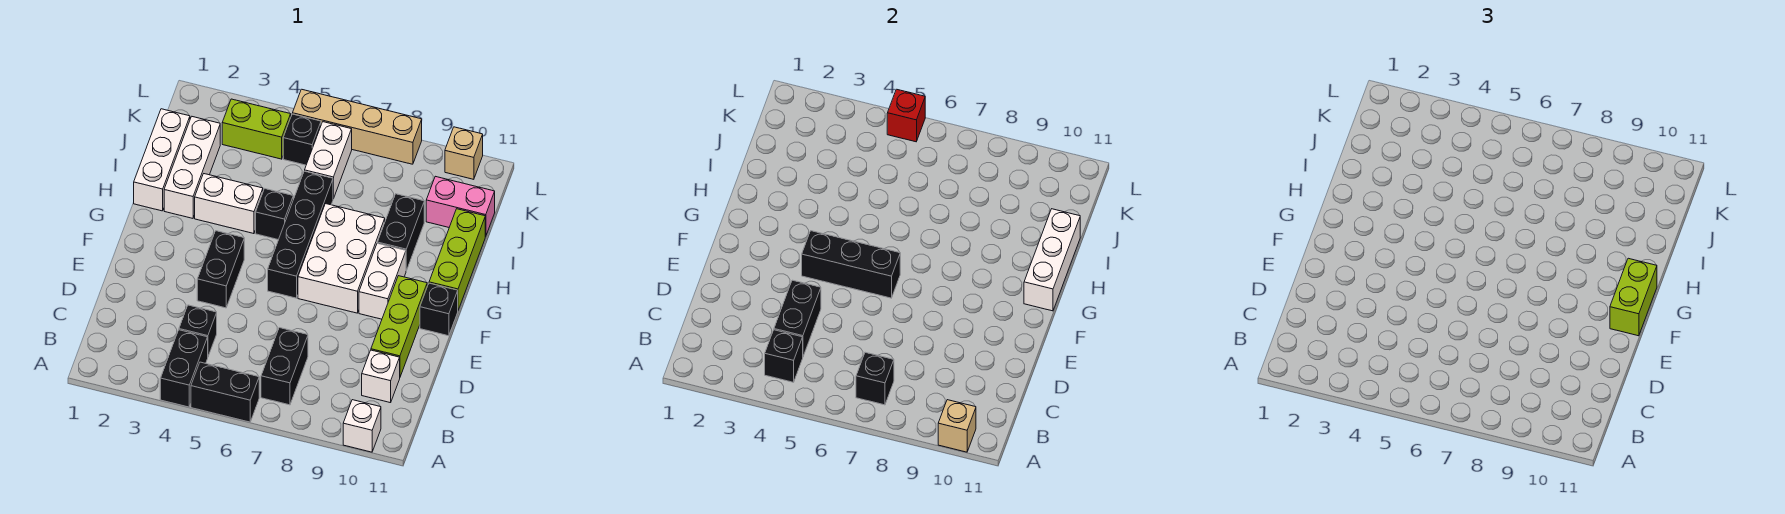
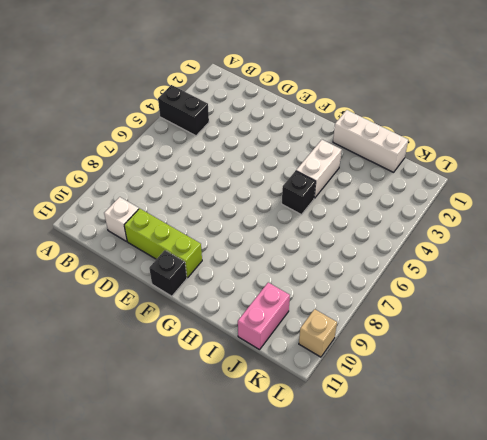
none -> black 1x2 brick [191,362,259,422]
none -> white 1x1 brick [343,400,381,452]
none -> black 1x2 brick [261,328,308,405]
none -> black 1x1 brick [179,305,217,356]

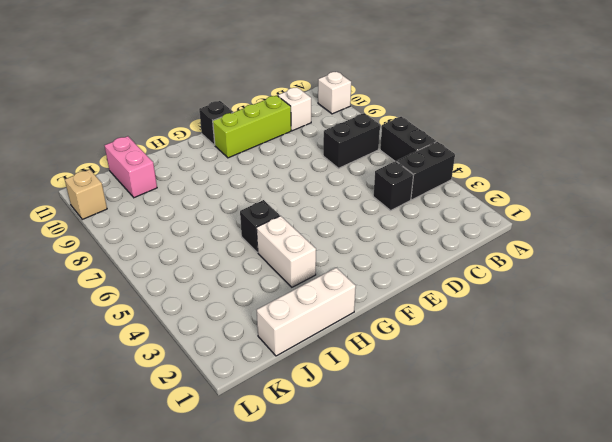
none -> black 1x2 brick [197,231,244,308]
none -> black 1x4 brick [268,171,333,298]
none -> white 2x3 brick [298,204,385,313]
none -> white 1x2 brick [359,243,406,319]

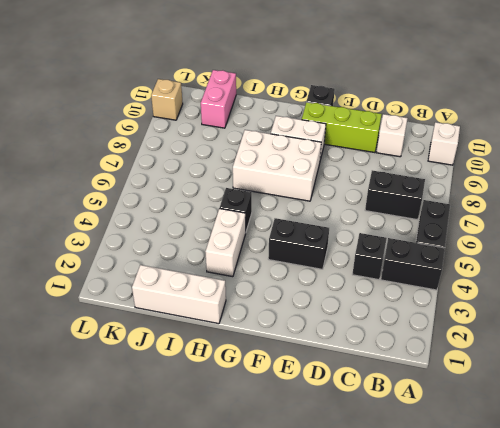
none -> black 1x4 brick [268,171,333,298]
none -> lime 1x3 brick [429,209,485,310]
none -> white 1x3 brick [164,117,220,218]
none -> black 1x2 brick [377,194,424,271]

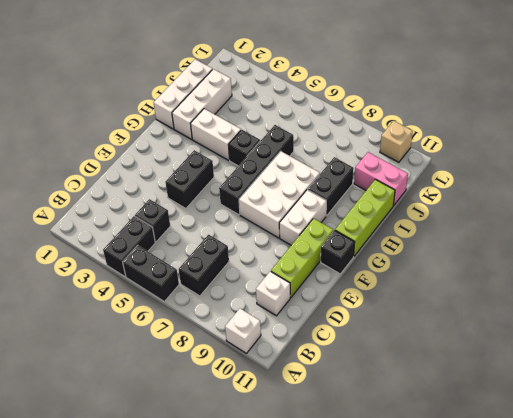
none -> white 1x2 brick [305,122,352,199]
none -> lime 1x2 brick [222,99,291,159]
none -> black 1x1 brick [283,114,321,165]
none -> tan 1x4 brick [292,89,422,164]

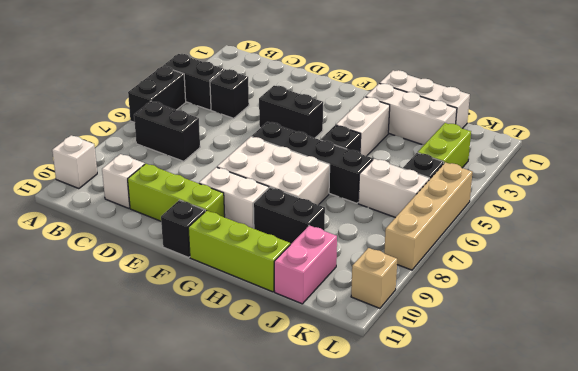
none -> tan 1x1 brick [938,400,976,452]
none -> black 1x1 brick [765,330,803,382]
none -> black 1x1 brick [856,352,894,405]
none -> black 1x2 brick [774,280,821,356]

